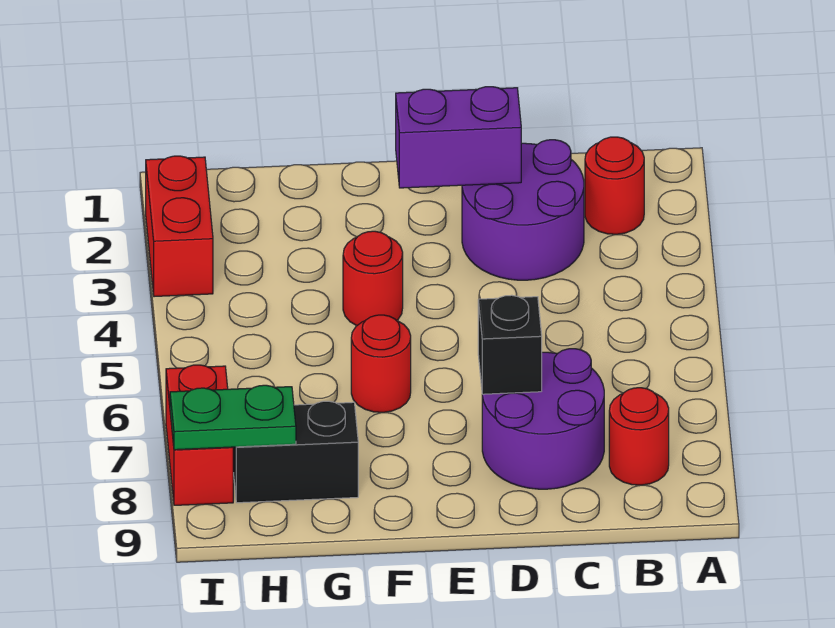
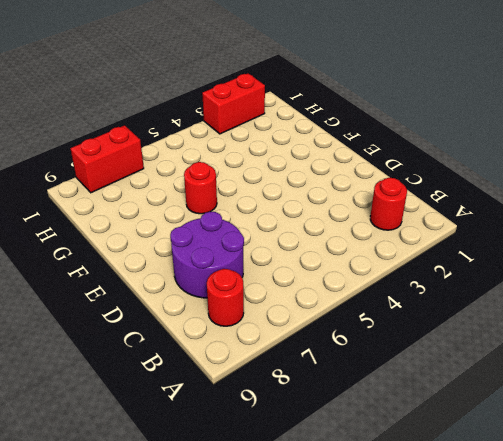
none -> purple 2x2 round brick [462,140,584,280]
none -> red 1x1 round brick [343,231,403,326]
none -> black 1x2 brick [233,401,358,503]

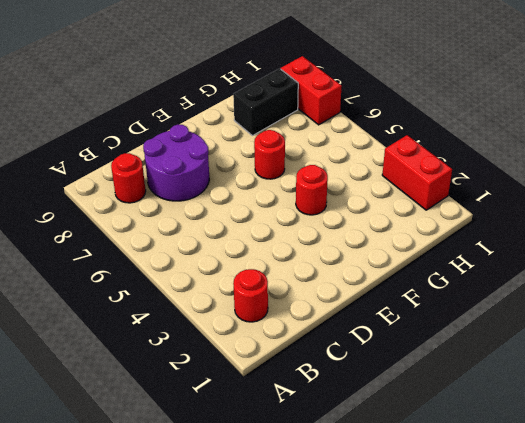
none -> purple 2x2 round brick [462,140,584,280]
none -> purple 1x2 brick [396,87,521,188]
none -> black 1x1 brick [478,295,542,394]

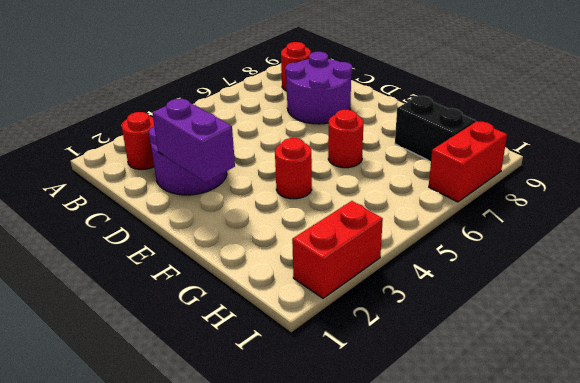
none -> black 1x1 brick [478,295,542,394]
none -> green 1x2 plate [170,385,296,450]

